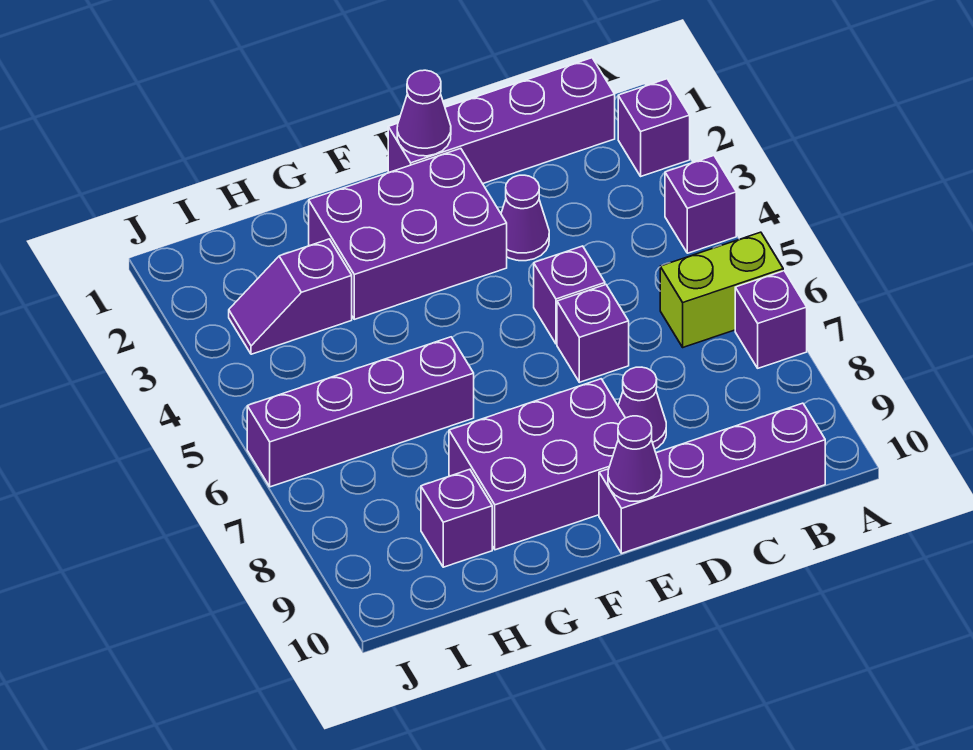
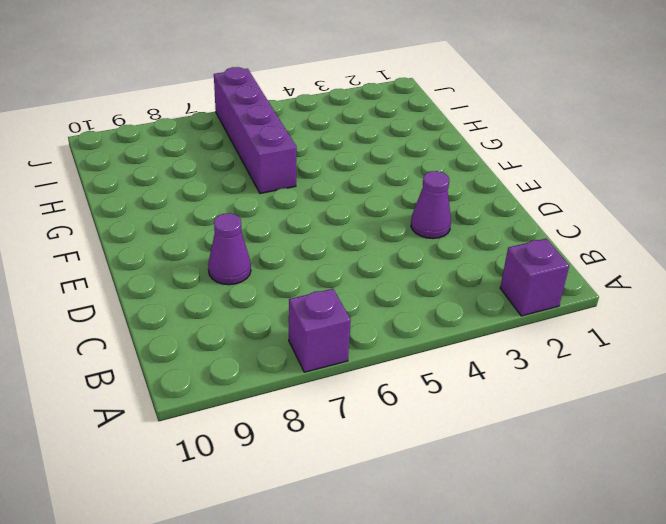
none -> purple 1x1 brick [665,156,736,253]
none -> lime 1x2 brick [660,232,783,347]
none -> purple 1x4 brick [388,58,615,184]

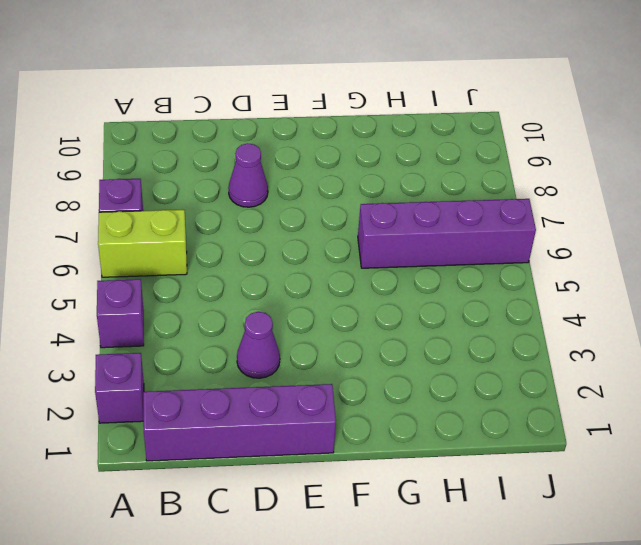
none -> purple 1x4 brick [599,403,825,553]
none -> purple 1x1 brick [534,246,605,344]
none -> purple 1x1 brick [557,285,629,382]

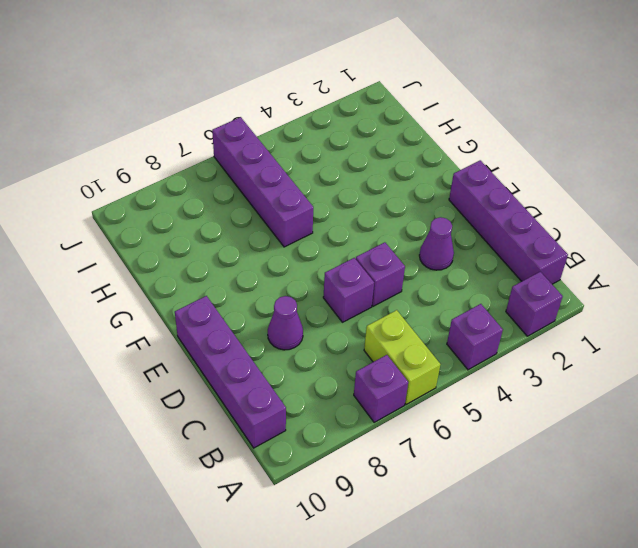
none -> purple 2x3 brick [309,148,507,319]
none -> purple 2x3 brick [449,379,625,550]
none -> purple 1x2 slope [229,239,352,354]

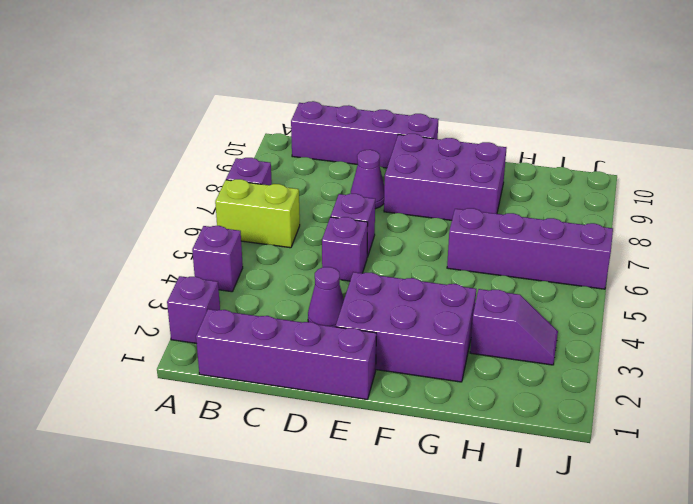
none -> purple 1x1 brick [421,469,492,567]
none -> purple 1x1 cone [397,70,451,156]
none -> purple 1x1 cone [608,416,662,501]

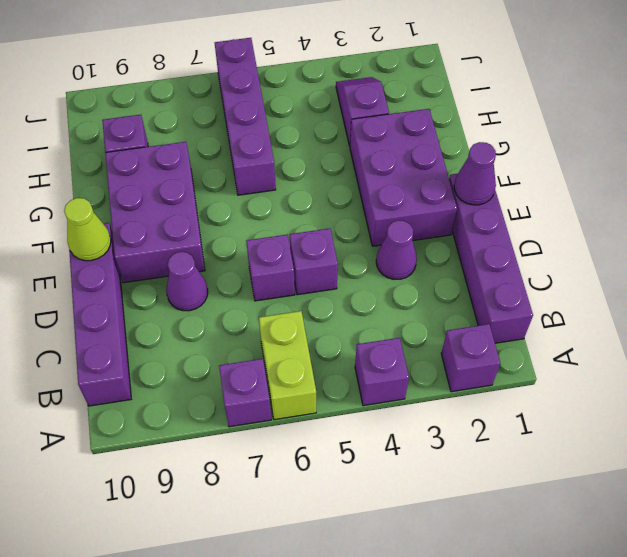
lime 1x1 cone [64,198,111,261] -> purple 1x1 cone [608,416,662,501]

